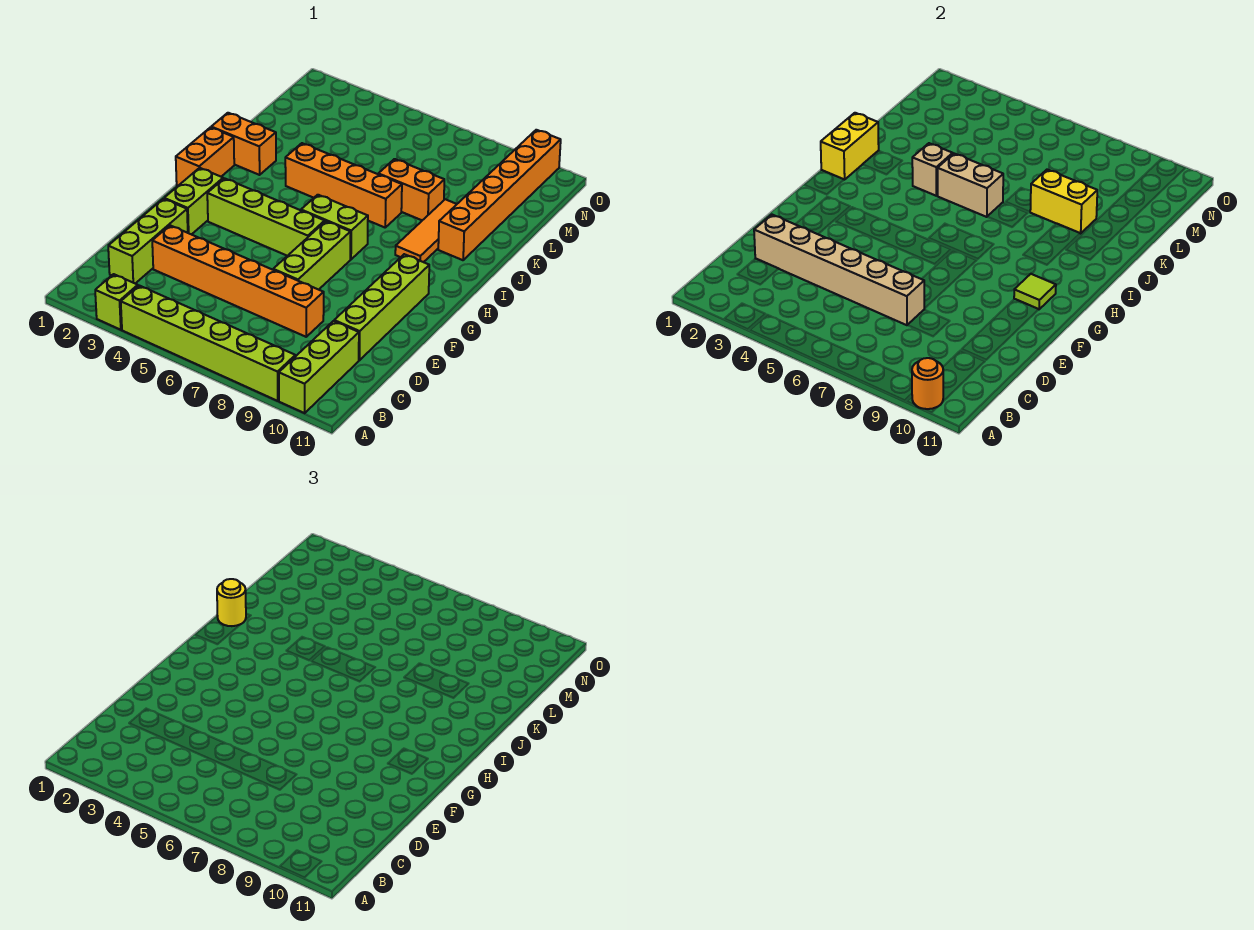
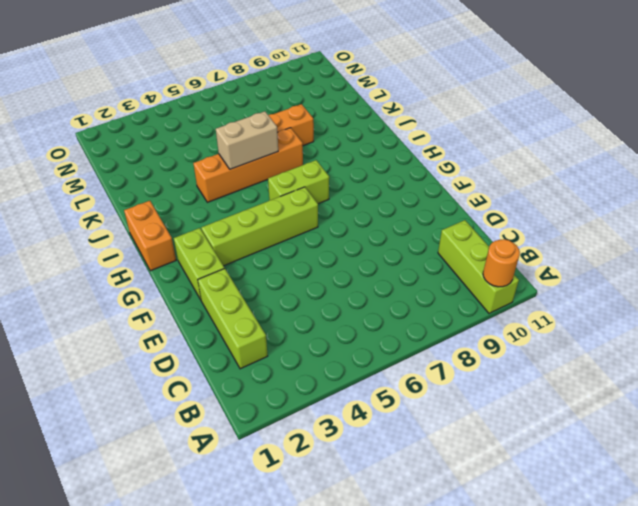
none -> lime 1x1 brick [95,274,138,330]
none -> lime 1x6 brick [121,286,295,401]
none -> orange 1x6 brick [152,225,324,337]

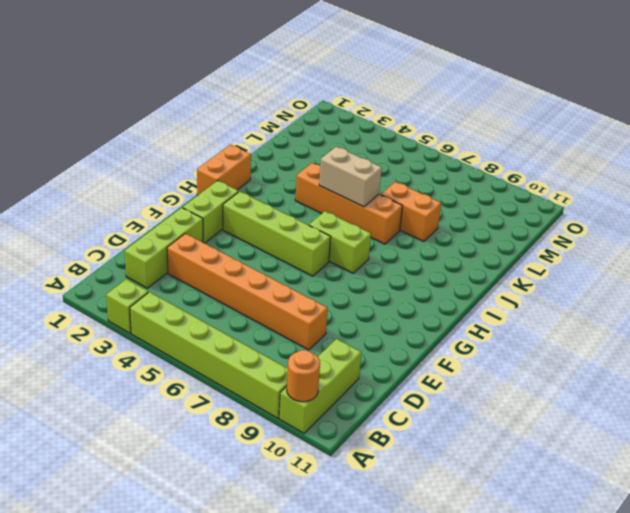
none -> lime 1x4 brick [334,254,429,360]
none -> lime 1x3 brick [273,221,351,290]
none -> orange 1x3 tile [395,199,457,262]

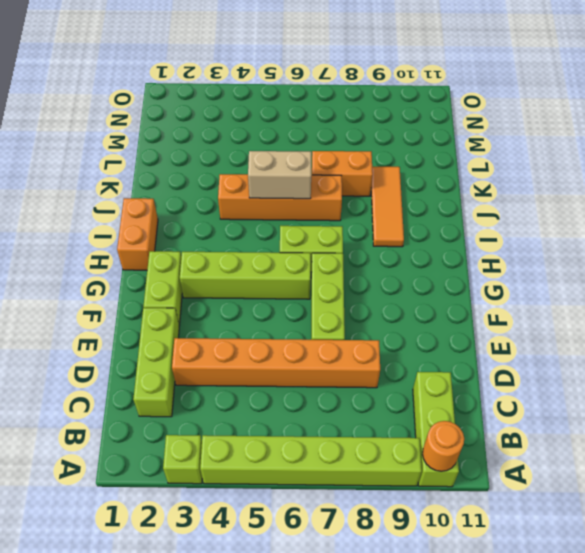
none -> lime 1x4 brick [334,254,429,360]
none -> orange 1x2 brick [211,113,276,175]
none -> orange 1x6 brick [438,130,561,260]

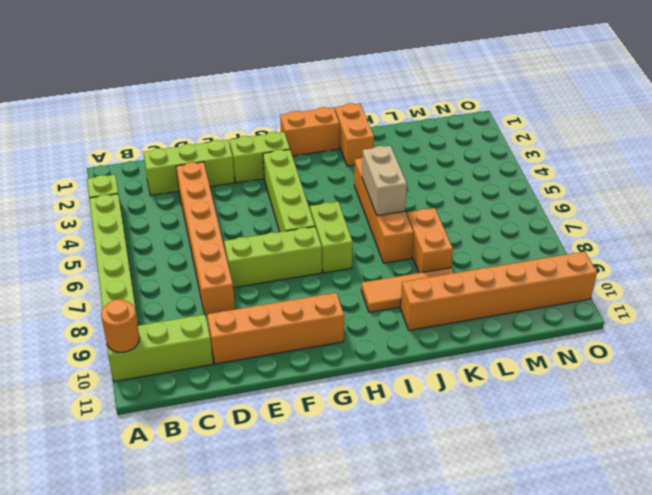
orange 1x4 brick [207,293,344,364] -> lime 1x4 brick [334,254,429,360]
none -> tan 1x6 brick [754,215,924,325]
none -> lime 1x1 tile [1014,274,1056,309]
none -> yellow 1x2 brick [821,113,879,180]

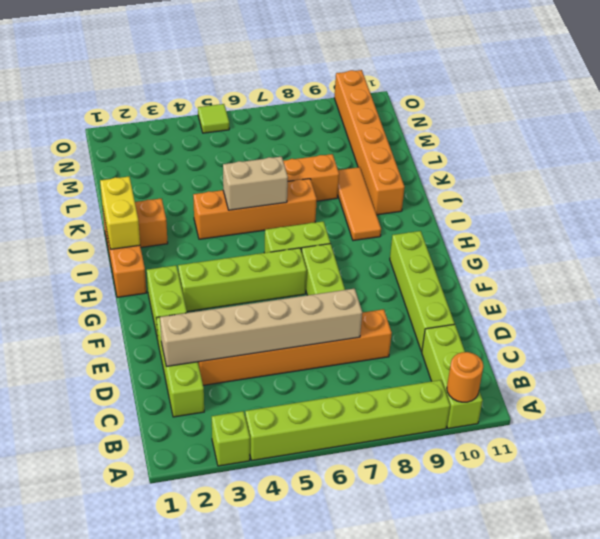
lime 1x1 tile [198,104,229,133] -> lime 1x1 tile moved to [1014,274,1056,309]
none -> tan 1x1 brick [912,143,953,196]
none -> yellow 1x2 brick [1030,170,1097,233]
none -> yellow 1x1 round brick [217,579,246,626]

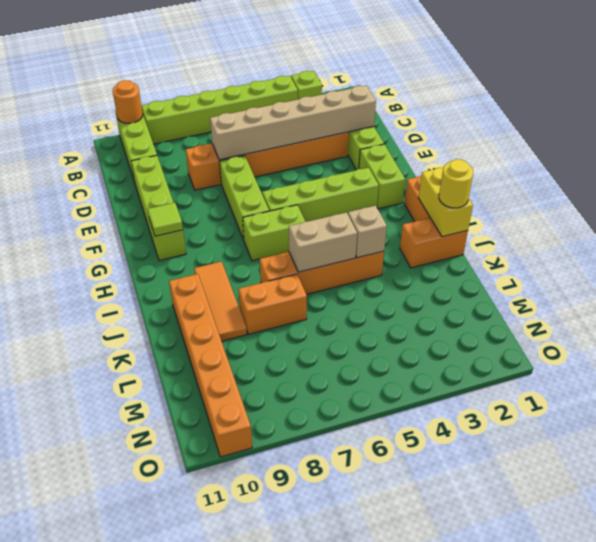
none -> yellow 1x2 brick [1030,170,1097,233]

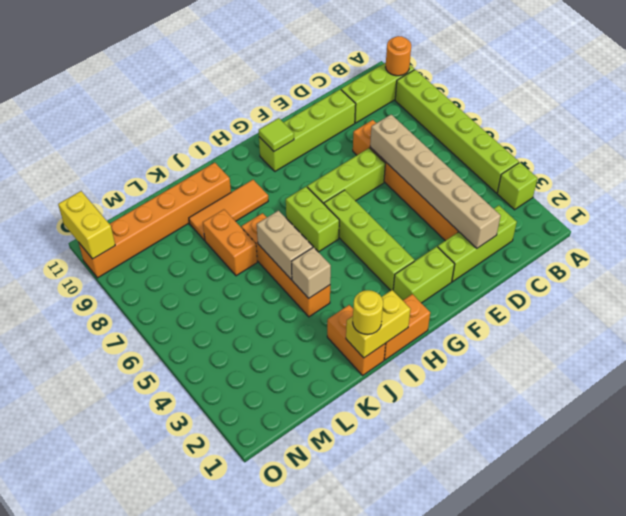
yellow 1x2 brick [58,191,115,259] -> yellow 1x2 brick moved to [1030,170,1097,233]

